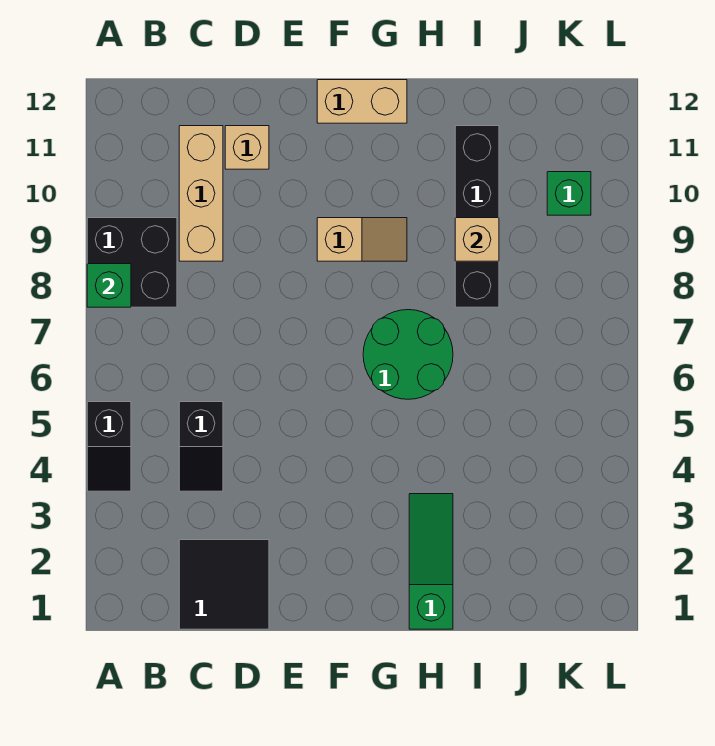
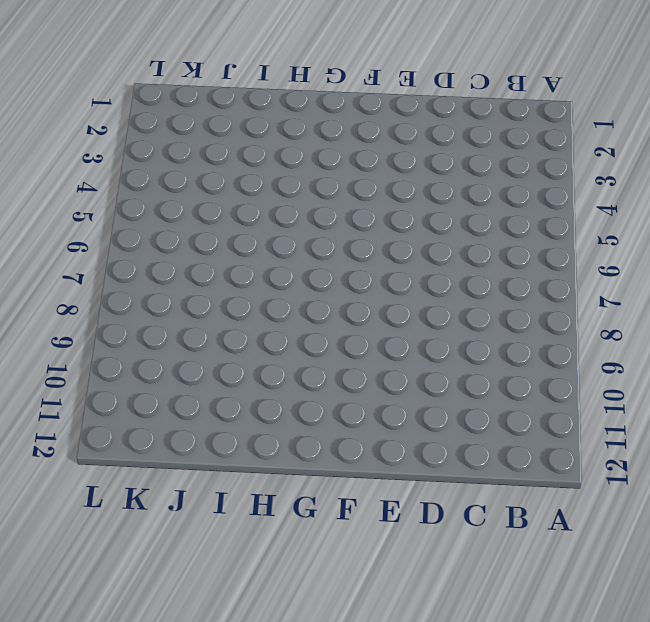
none -> black 1x2 slope [87,402,131,491]
none -> black 2x2 brick [87,218,177,307]
none -> black 2x2 tile [179,540,269,629]

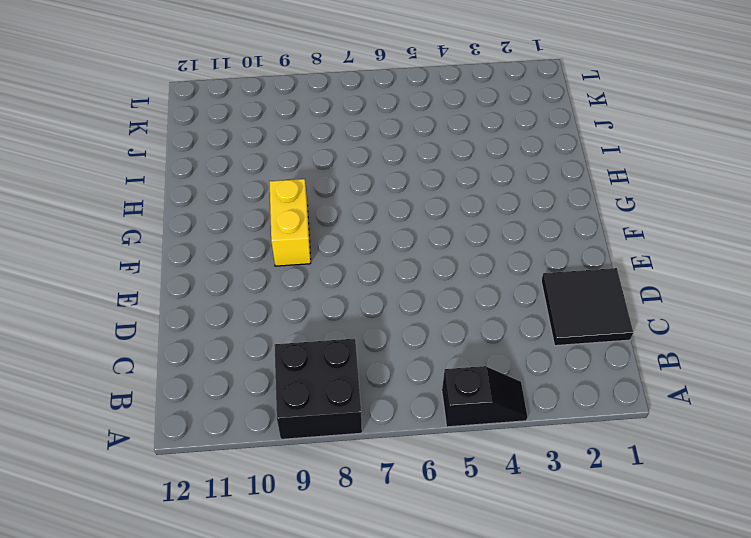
yellow 1x2 brick [269,179,311,266] -> tan 1x2 slope [317,218,407,261]
none -> black 1x2 slope [179,402,223,491]
none -> tan 1x3 brick [179,126,223,261]
none -> tan 1x1 brick [225,126,269,169]

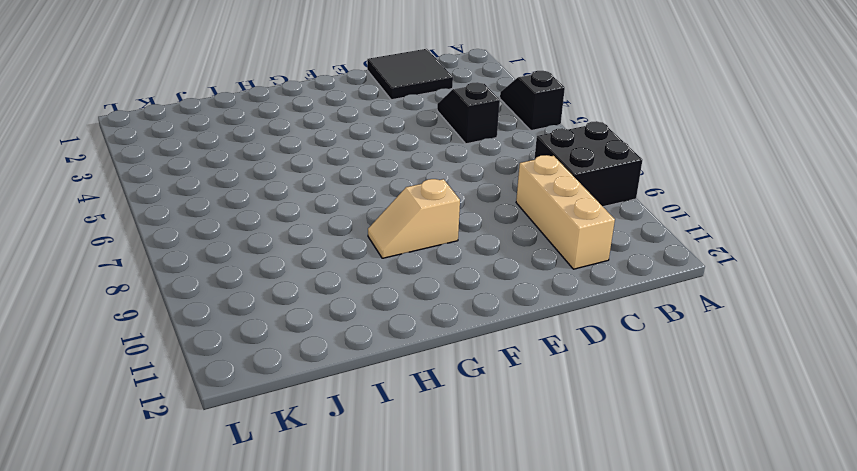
none -> tan 1x1 brick [225,126,269,169]
none -> tan 1x2 brick [317,80,407,123]
none -> green 2x2 round brick [363,310,453,399]

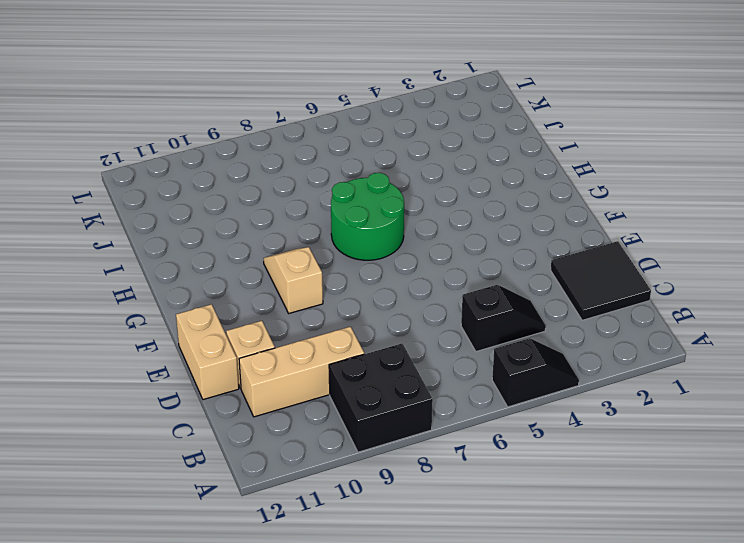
tan 1x2 brick [176,304,239,400] -> tan 1x2 brick moved to [317,80,407,123]
none -> green 1x3 slope [409,494,453,629]
none -> black 1x4 brick [455,126,499,307]
none -> green 1x1 brick [547,172,591,215]

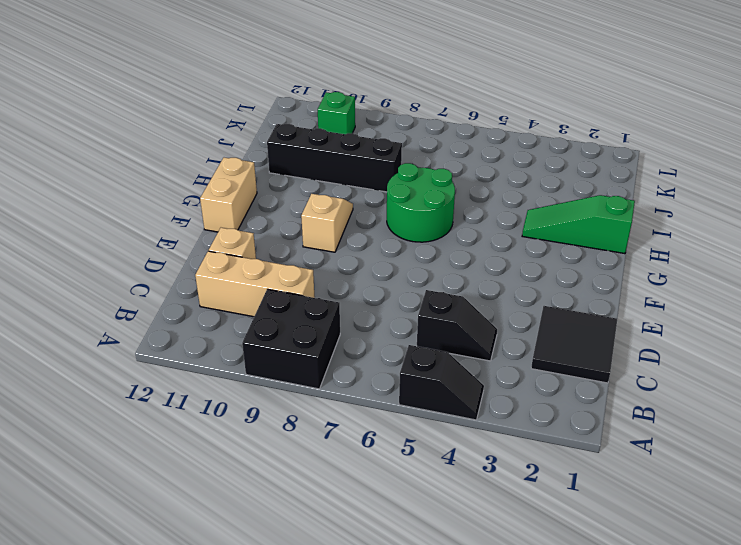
none -> green 1x1 brick [87,264,131,307]
none -> tan 1x1 brick [455,218,499,261]

